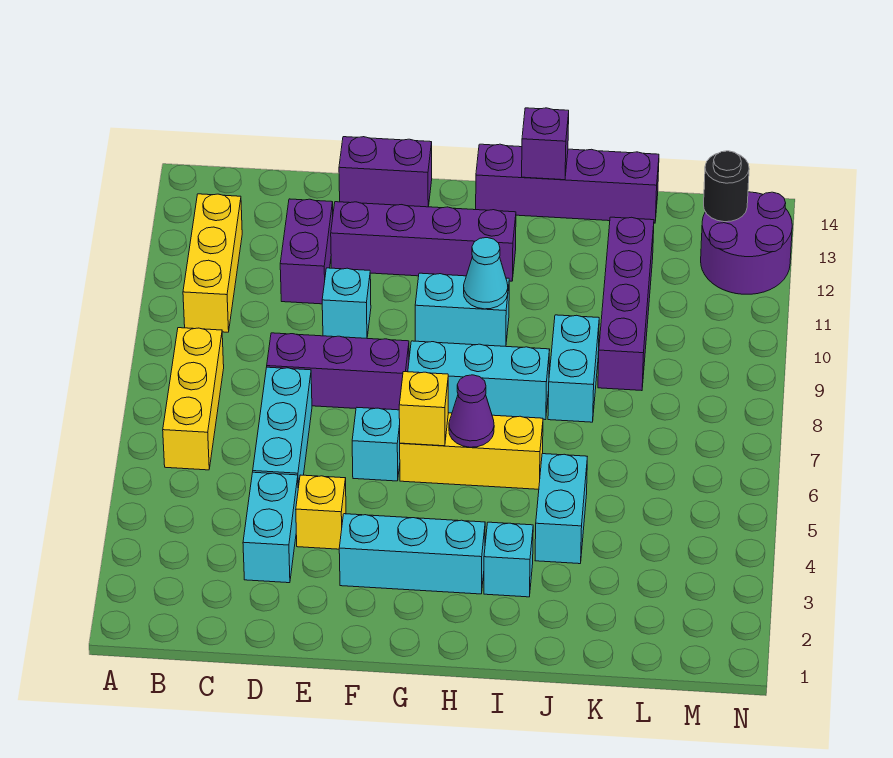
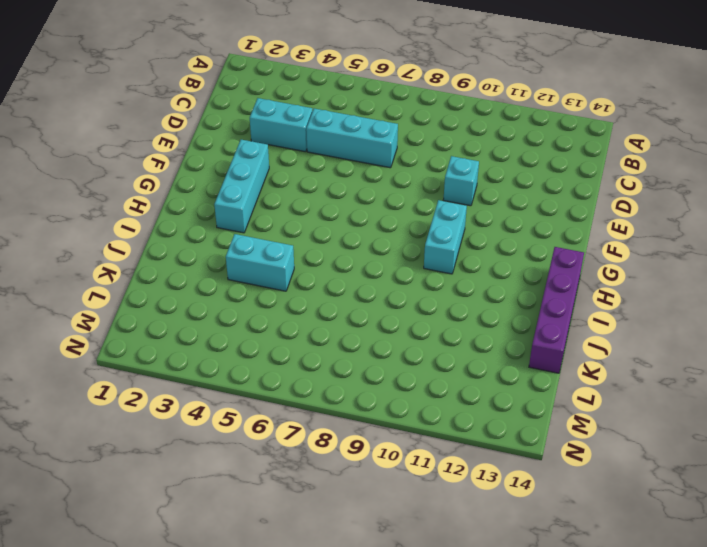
none -> yellow 1x3 brick [163,328,224,470]
none -> yellow 1x3 brick [183,194,242,332]
none -> purple 1x3 brick [267,333,409,410]

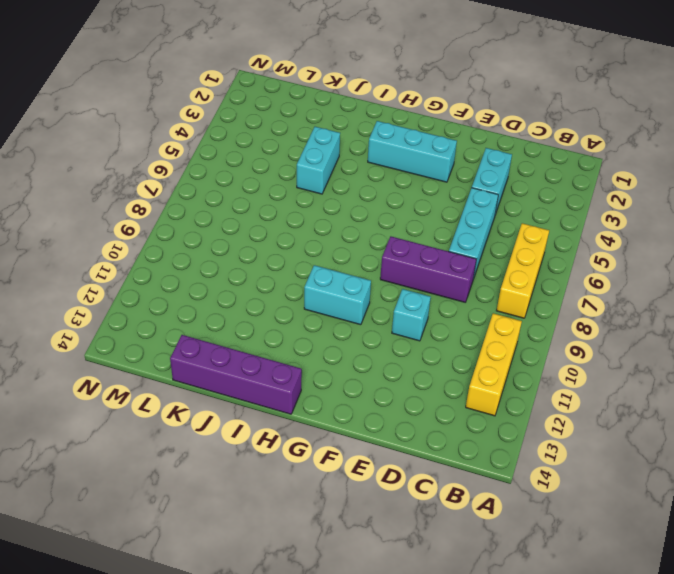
none -> purple 1x2 brick [280,199,333,304]
none -> yellow 1x1 brick [296,475,346,549]
none -> purple 1x4 brick [331,202,516,281]

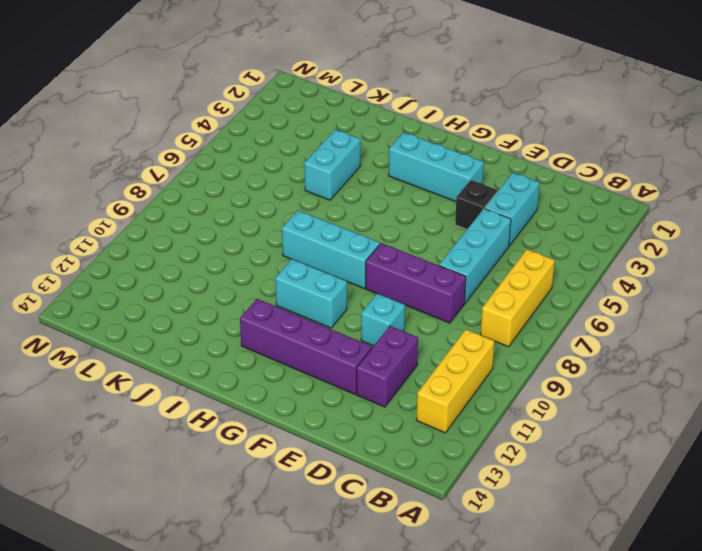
black 1x1 brick [455,180,497,229] -> yellow 1x1 brick [296,475,346,549]
none -> purple 1x2 brick [339,137,432,207]
none -> cyan 1x1 brick [352,408,400,481]
none -> yellow 1x3 brick [400,413,543,489]

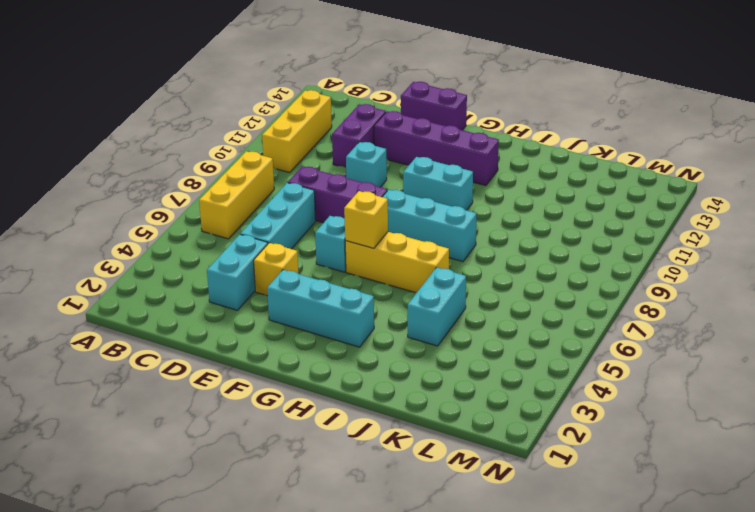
none -> purple 1x4 brick [476,144,659,223]
none -> cyan 1x1 brick [484,522,533,597]
none -> cyan 1x2 brick [548,315,599,422]

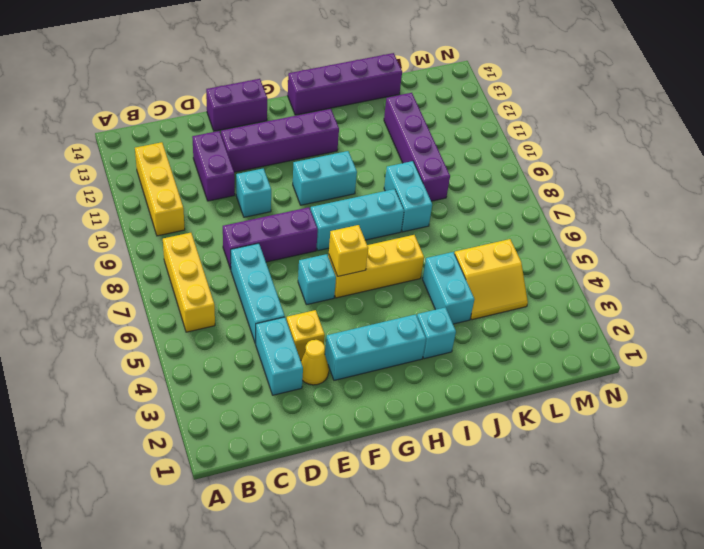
yellow 1x1 cone [301,340,329,385] -> none
yellow 2x2 slope [454,239,528,320] -> none
none -> purple 2x2 round brick [701,192,792,294]
none -> purple 1x1 cone [449,375,494,447]
none -> cyan 1x1 cone [464,238,508,309]

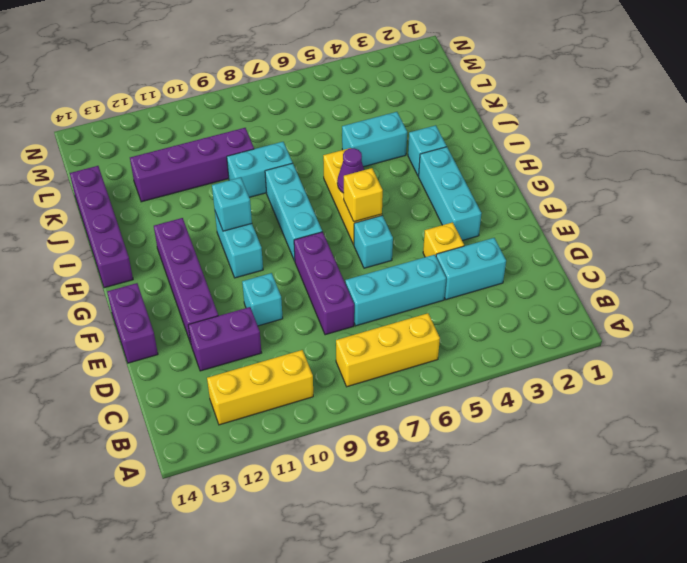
cyan 1x1 brick [212,177,252,231] -> cyan 1x1 cone [464,238,508,309]
none -> purple 2x2 round brick [701,192,792,294]
none -> purple 1x1 brick [522,108,569,180]
none -> black 1x1 round brick [704,151,749,222]

